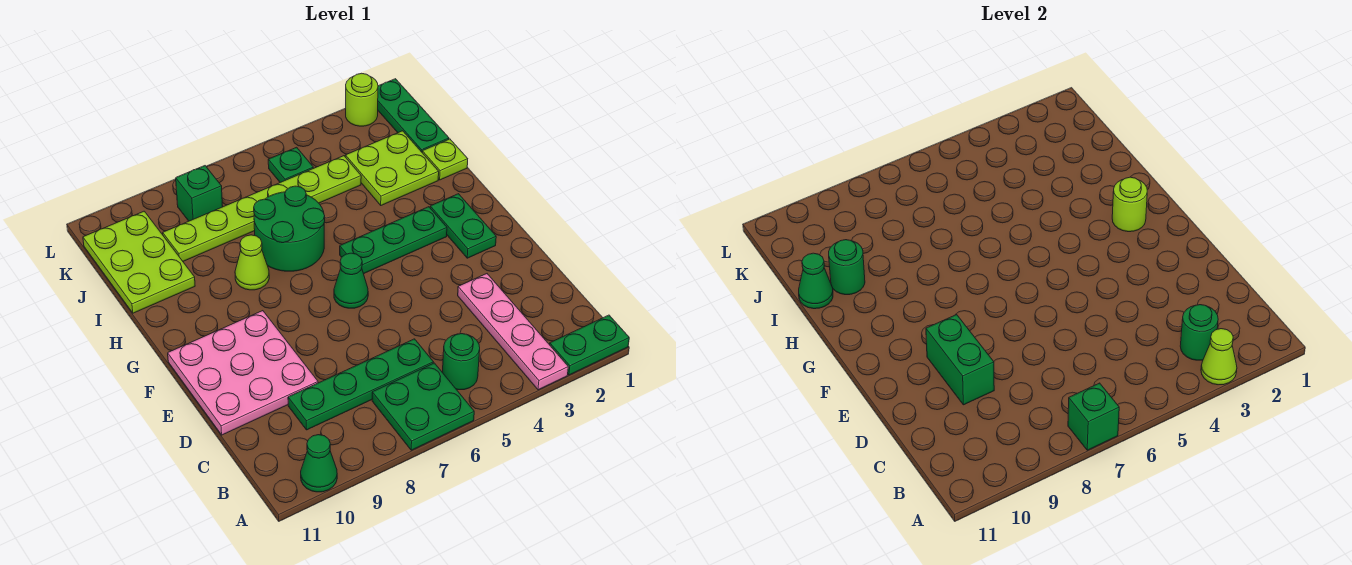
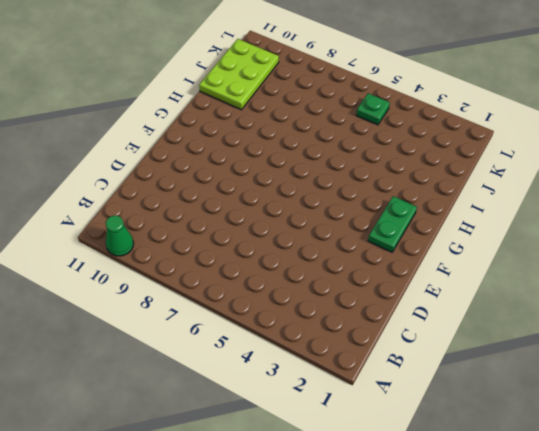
none -> green 1x2 plate [550,315,629,375]
none -> pink 1x4 plate [458,274,568,390]
none -> green 2x2 plate [372,363,474,450]

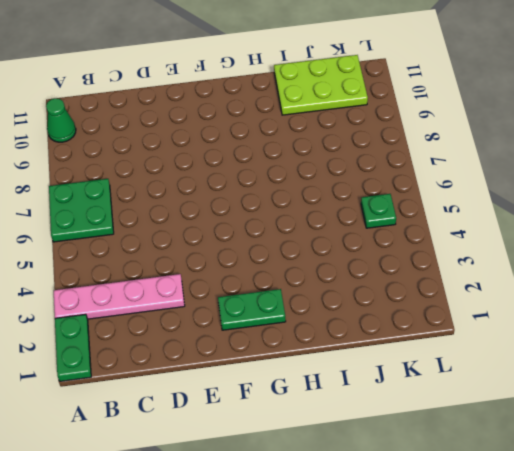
none -> green 1x1 round brick [442,334,480,390]
none -> green 1x4 plate [288,339,433,430]
none -> pink 3x3 plate [168,311,318,435]

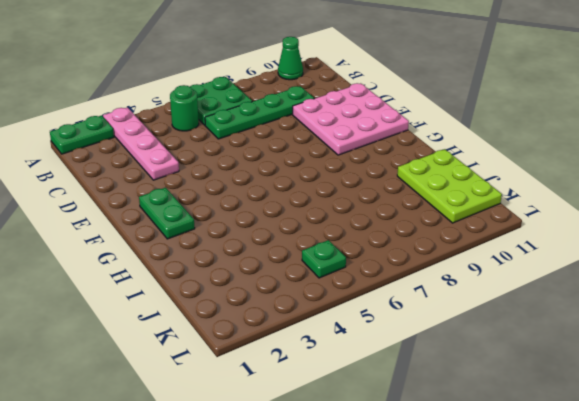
none -> green 1x1 cone [334,253,368,308]
none -> green 1x3 plate [340,207,447,274]
none -> green 2x2 round brick [254,186,325,271]

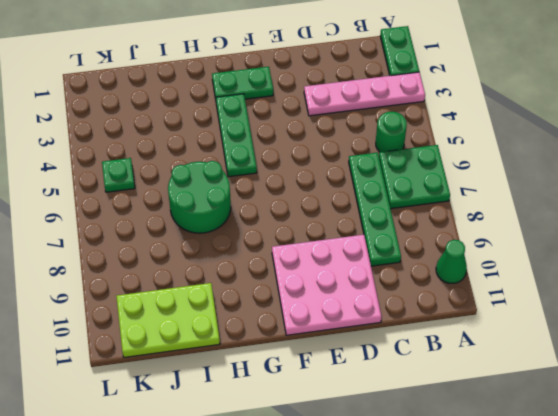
none -> green 1x1 cone [334,253,368,308]
none -> lime 1x1 cone [235,235,269,290]
none -> lime 1x1 plate [422,139,468,180]

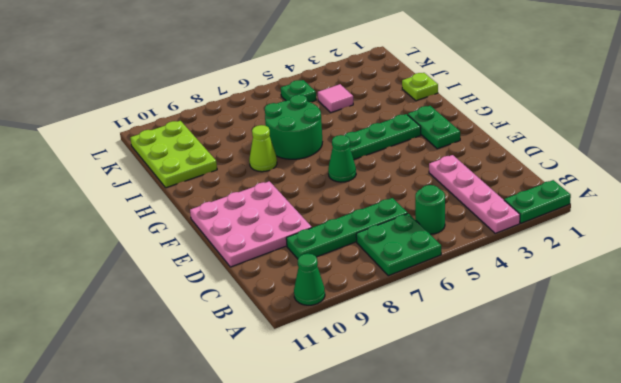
pink 1x1 tile [318,84,353,112] -> lime 1x6 plate [163,156,361,261]
none -> lime 2x2 plate [345,131,439,205]
none -> green 1x3 plate [378,79,449,152]
none -> green 1x1 brick [176,166,223,221]

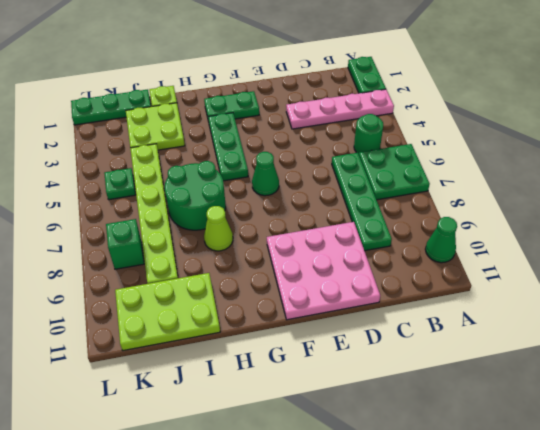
none -> lime 1x1 round brick [346,73,378,126]
none -> lime 1x1 cone [1201,329,1237,385]
none -> green 1x1 brick [1068,383,1119,450]

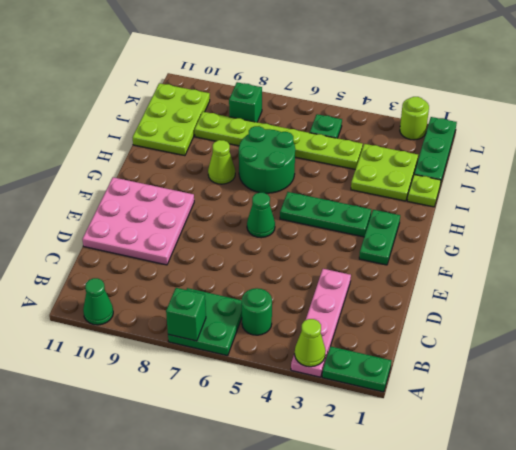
none -> green 1x4 plate [288,339,433,430]
none -> green 1x1 round brick [1180,305,1218,360]
none -> green 1x2 brick [926,315,994,405]

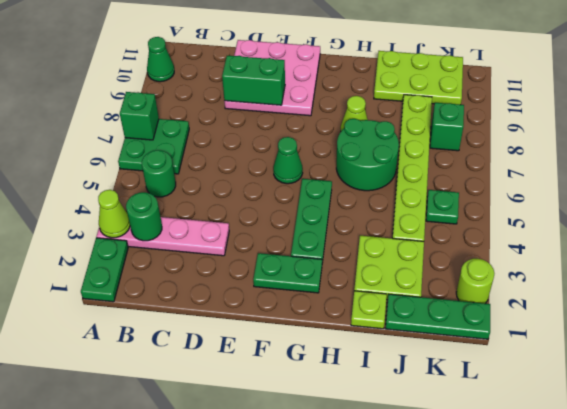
none -> green 1x4 plate [288,339,433,430]
none -> lime 1x1 round brick [1112,177,1147,232]
none -> green 1x1 round brick [829,240,865,295]

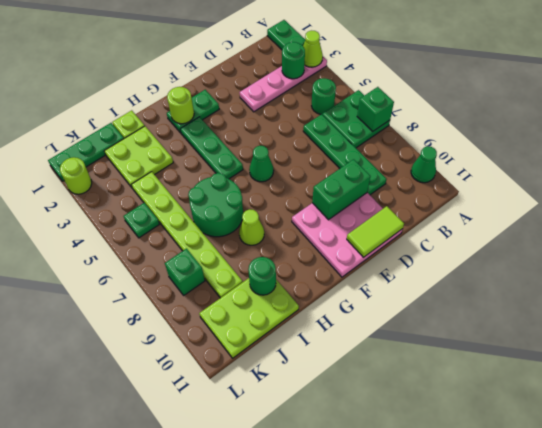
lime 1x2 tile [347,206,404,257] -> none
none -> green 1x1 cone [799,253,833,309]

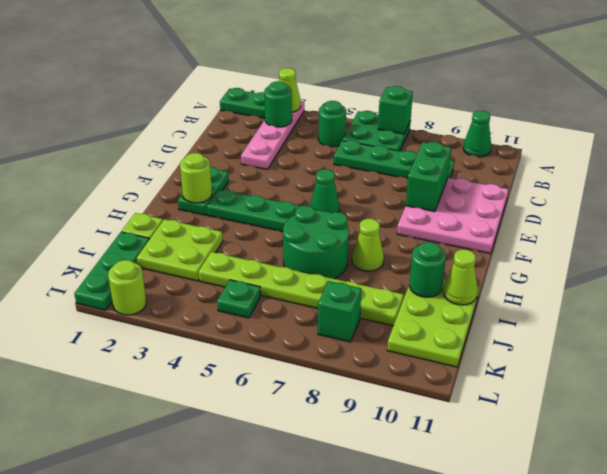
lime 1x1 cone [443,249,478,305] -> green 1x1 cone [799,253,833,309]

